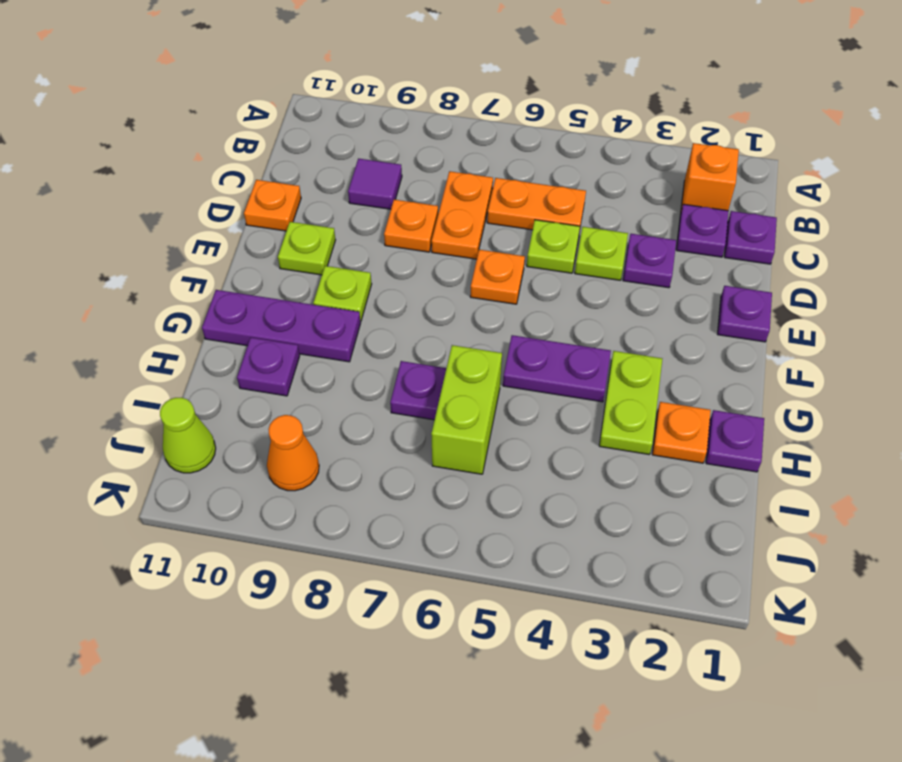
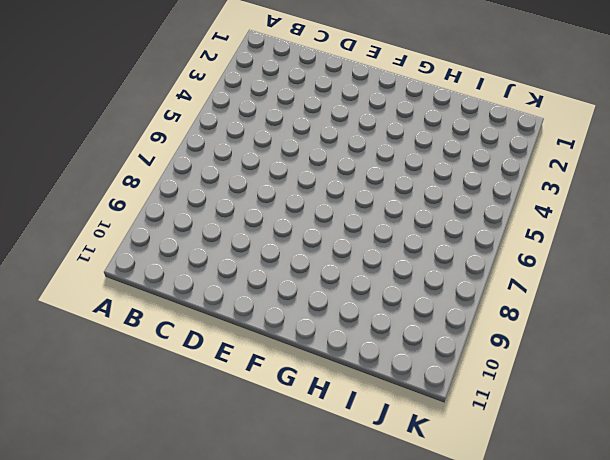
none -> orange 1x1 brick [681,143,739,211]
none -> purple 1x1 plate [725,211,777,264]
none -> purple 1x1 plate [676,204,728,257]

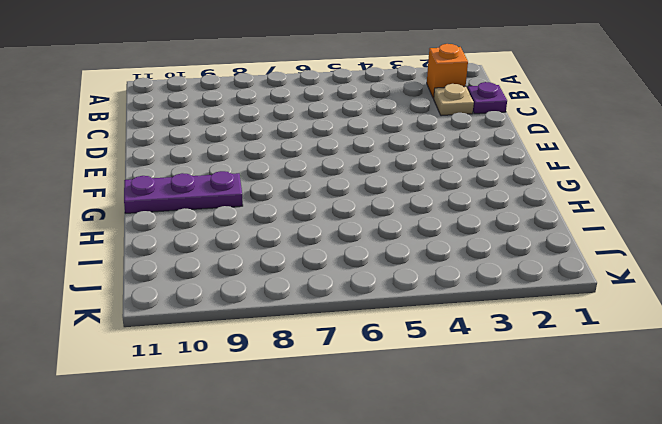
tan 1x1 plate [433,84,474,116] -> purple 1x1 plate [676,204,728,257]
none -> orange 1x2 plate [487,178,586,232]
none -> orange 1x2 plate [432,171,493,259]
none -> purple 1x1 tile [348,159,402,209]

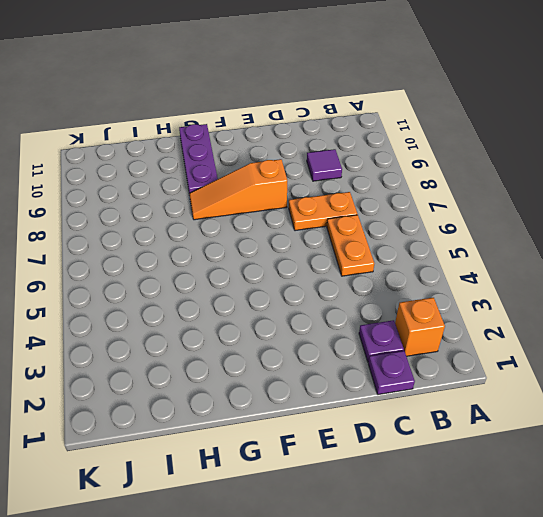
orange 1x3 slope [189,159,287,220] -> none
none -> purple 1x1 plate [623,234,676,288]
none -> lime 1x1 plate [575,227,628,280]
none -> lime 1x1 plate [527,220,580,273]

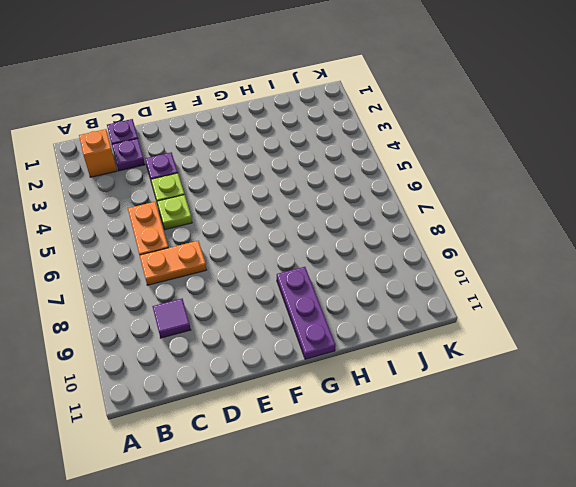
none -> orange 1x1 plate [384,200,438,252]
none -> orange 1x1 plate [244,180,301,231]
none -> purple 1x1 plate [718,286,772,342]

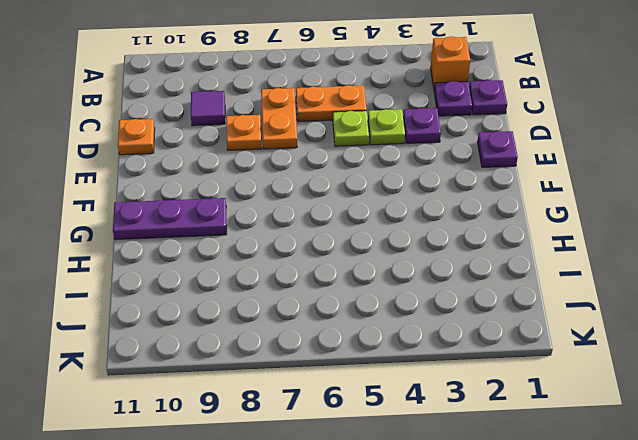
none -> orange 1x1 plate [470,250,525,304]
none -> lime 1x1 plate [278,222,335,275]
none -> lime 1x1 plate [313,266,372,321]

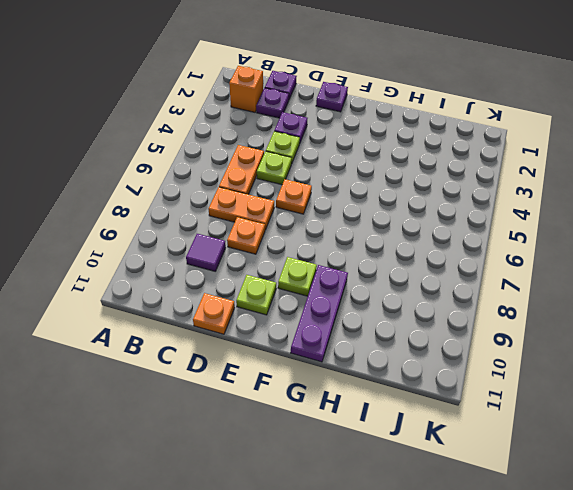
none -> lime 1x2 plate [599,351,662,454]
none -> purple 1x2 plate [503,335,611,402]
none -> purple 1x1 plate [706,410,764,472]

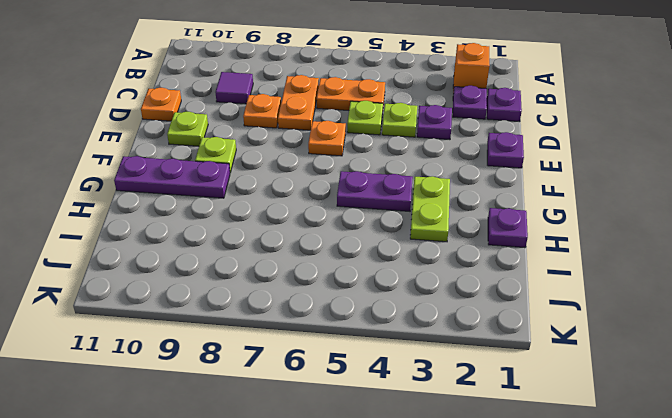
none -> orange 1x1 plate [652,402,711,463]
none -> lime 1x2 brick [431,345,502,474]
none -> purple 1x1 plate [390,361,446,420]

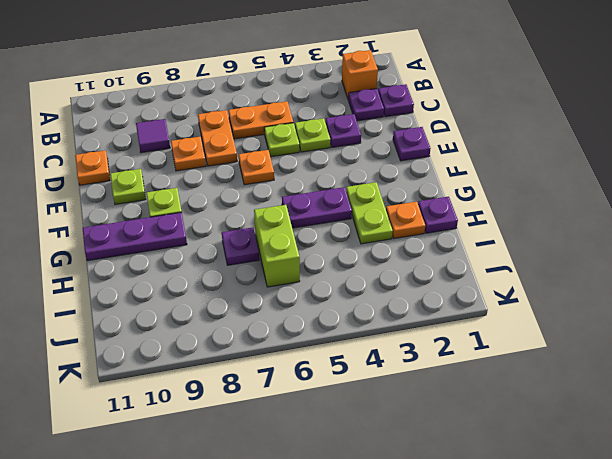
none -> purple 1x1 plate [237,338,300,396]
none -> orange 1x1 cone [267,415,319,491]
none -> lime 1x1 cone [160,398,216,473]

